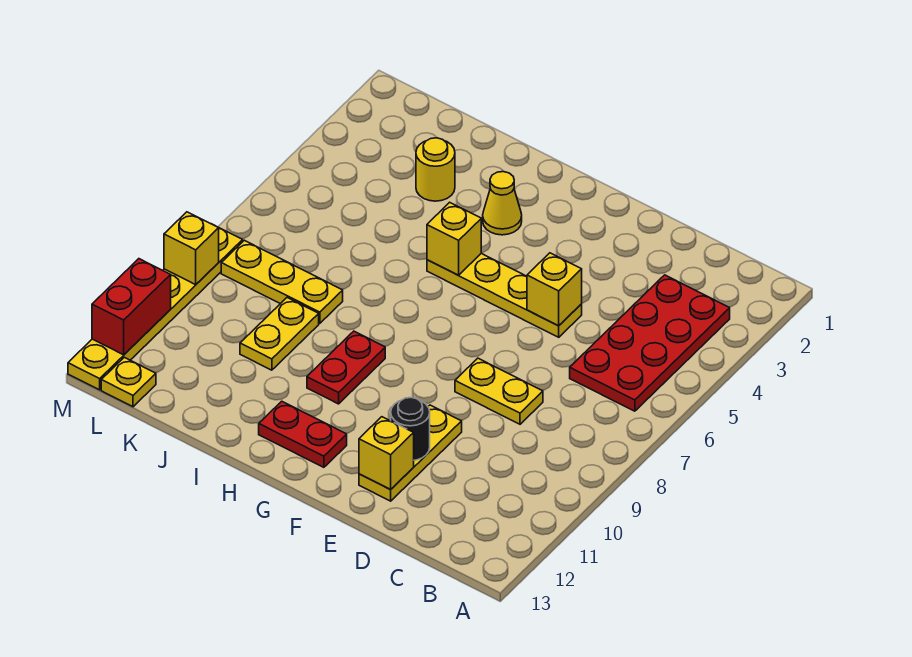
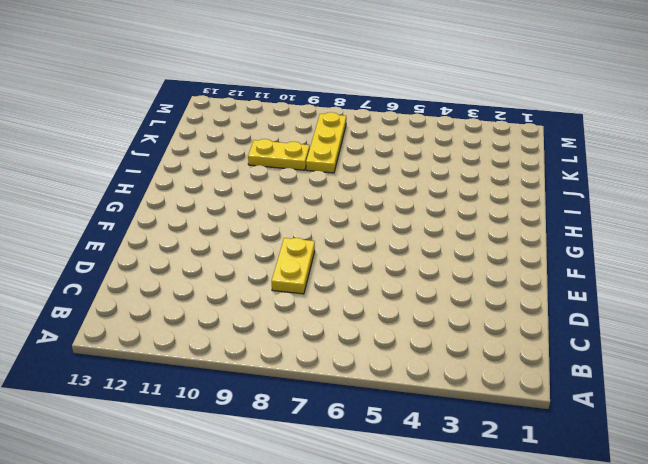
none -> red 2x4 plate [570,275,730,411]
none -> yellow 1x4 plate [427,253,582,337]
none -> yellow 1x3 plate [359,405,462,501]

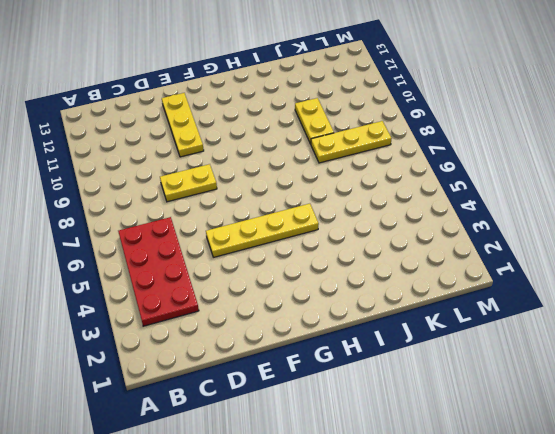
none -> red 1x2 plate [259,401,347,467]
none -> yellow 1x1 cone [483,172,522,235]
none -> red 1x2 plate [307,331,385,404]

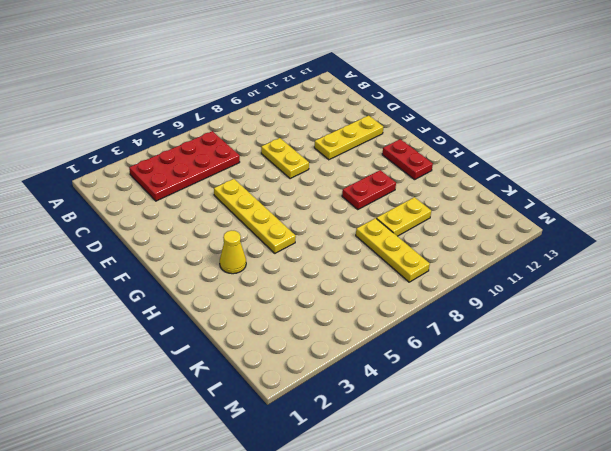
none -> yellow 1x1 round brick [416,138,455,201]
none -> yellow 1x1 plate [101,357,156,407]
none -> yellow 1x6 plate [68,228,243,390]

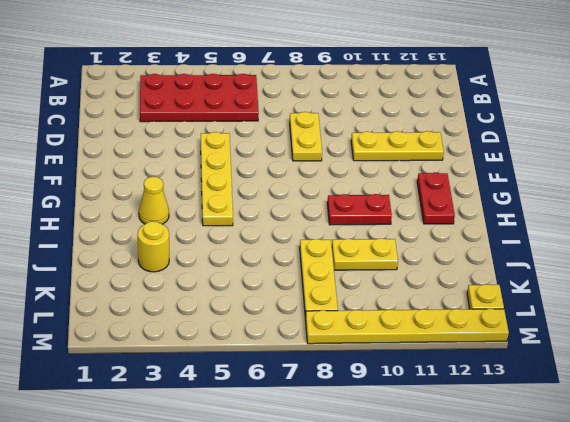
none -> yellow 1x1 brick [527,253,582,326]
none -> black 1x1 round brick [391,397,430,460]
none -> yellow 1x1 brick [359,417,414,490]

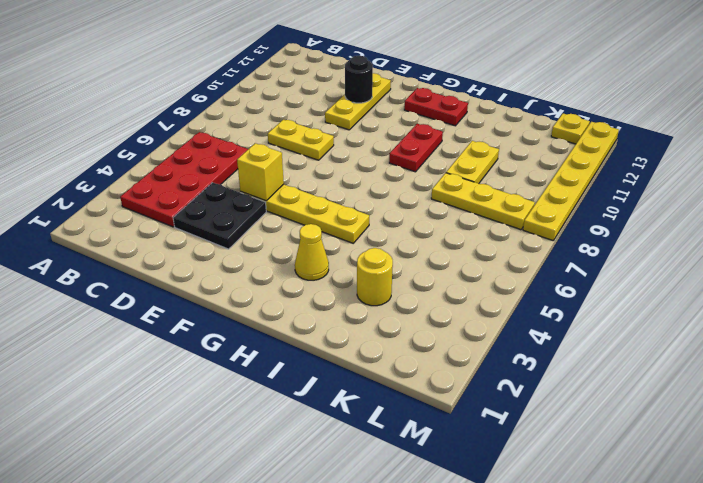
black 2x2 plate [173,183,266,249] -> none
none -> yellow 1x1 brick [359,417,414,490]
none -> yellow 1x1 brick [427,202,481,275]
none -> yellow 1x1 brick [164,212,219,285]

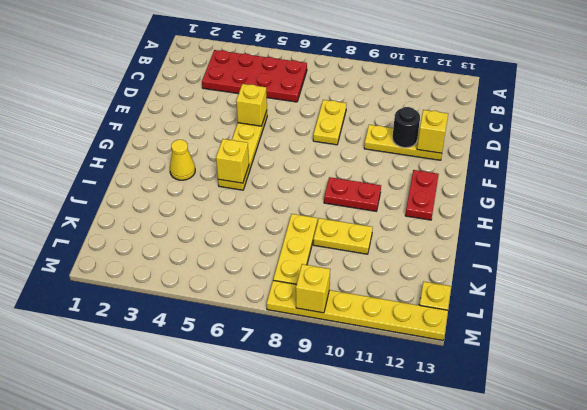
none -> yellow 1x1 round brick [416,138,455,201]
none -> red 1x2 brick [92,259,171,355]

